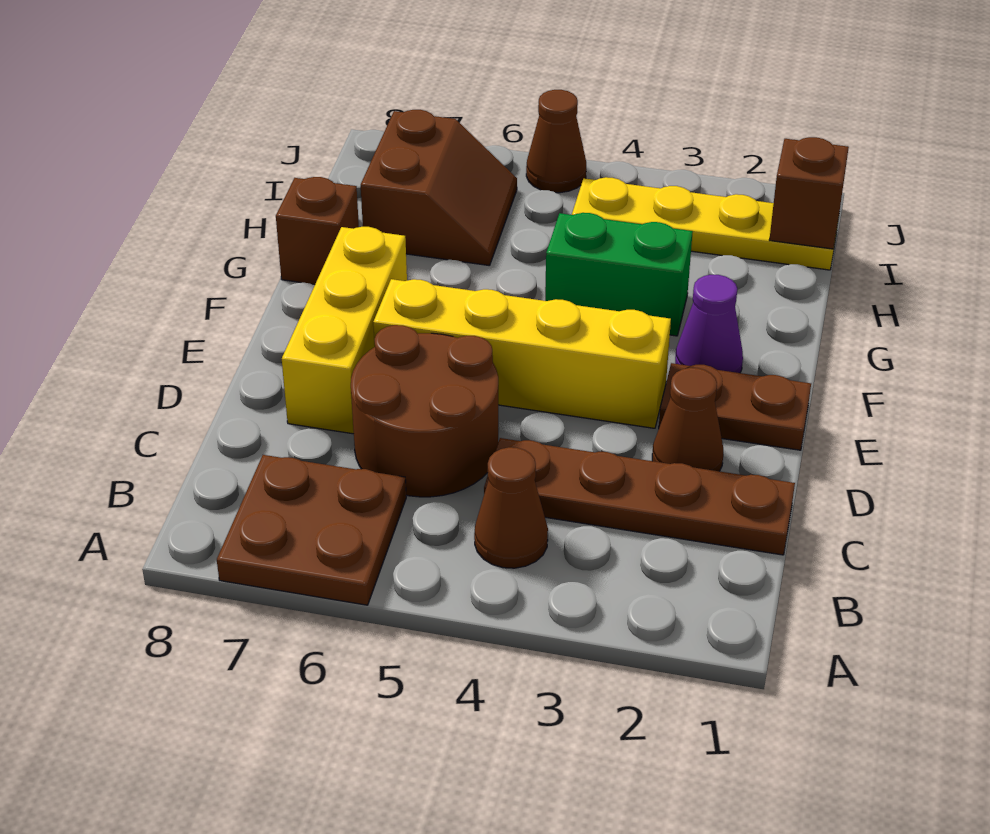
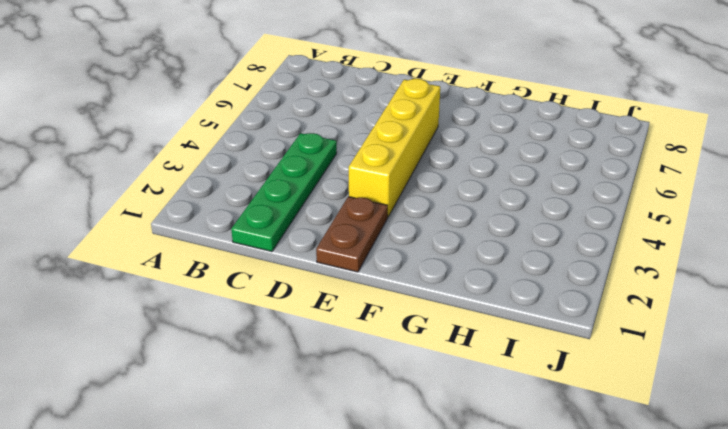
green 1x4 plate [231,133,337,252] -> brown 1x4 plate [484,438,795,555]
none -> brown 2x2 plate [217,455,406,605]
none -> brown 1x1 cone [474,447,548,568]
none -> brown 2x2 round brick [351,325,498,497]

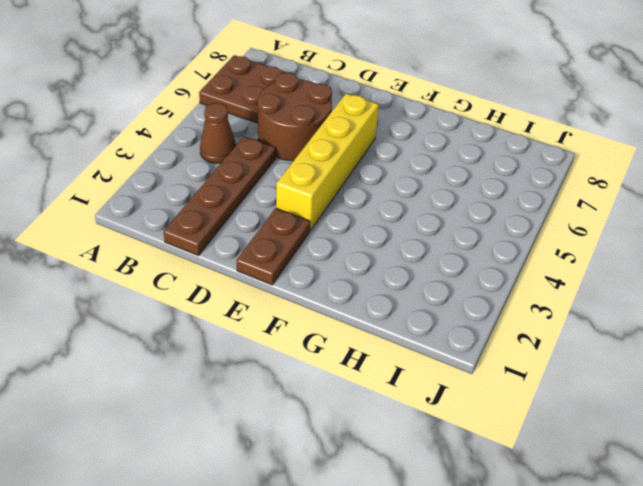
none -> brown 1x1 cone [652,368,723,471]
none -> yellow 1x3 brick [282,227,407,434]
none -> purple 1x1 cone [675,275,743,373]

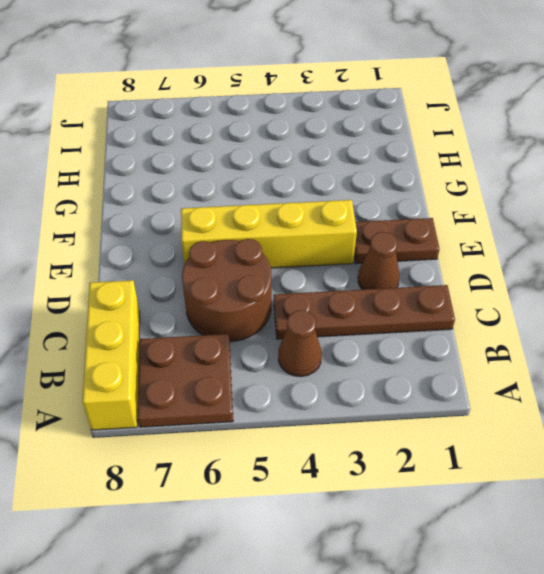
yellow 1x3 brick [82,280,140,430] -> yellow 1x3 brick moved to [282,227,407,434]
none -> purple 1x1 cone [675,275,743,373]
none -> green 1x2 brick [545,213,693,336]
none -> brown 1x1 brick [276,177,359,284]

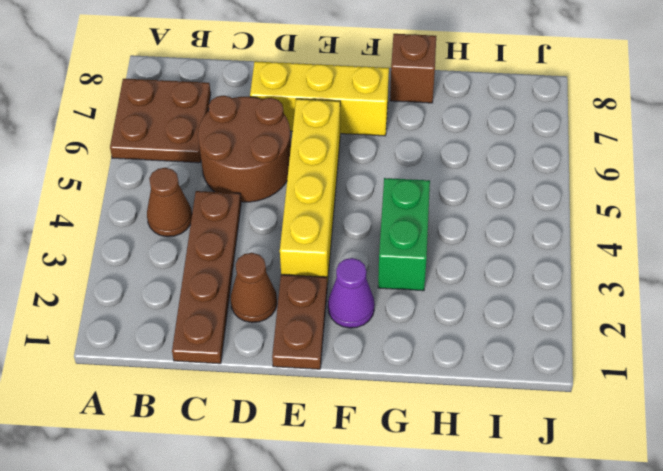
none -> brown 2x2 slope [361,110,517,266]
none -> yellow 1x4 plate [572,177,839,270]
none -> brown 1x1 cone [526,90,586,193]

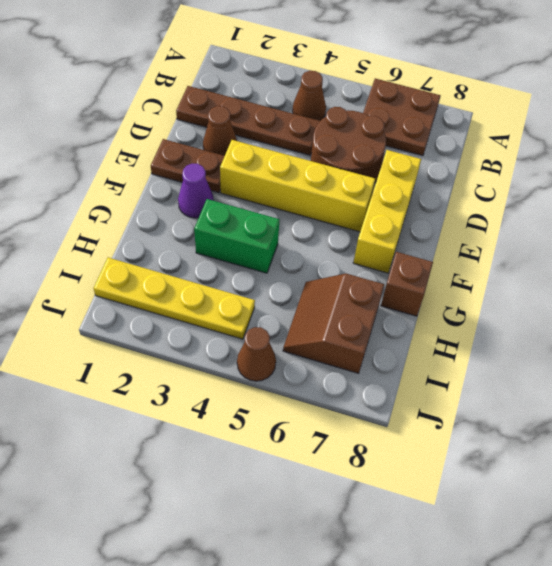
none -> brown 1x1 brick [769,137,849,249]

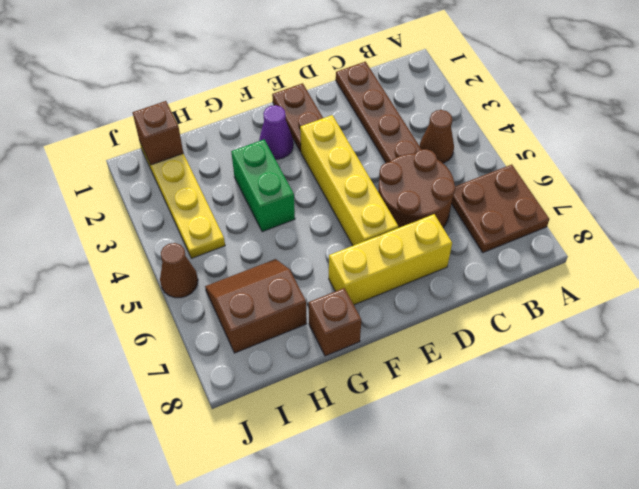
none -> brown 1x1 cone [652,368,723,471]

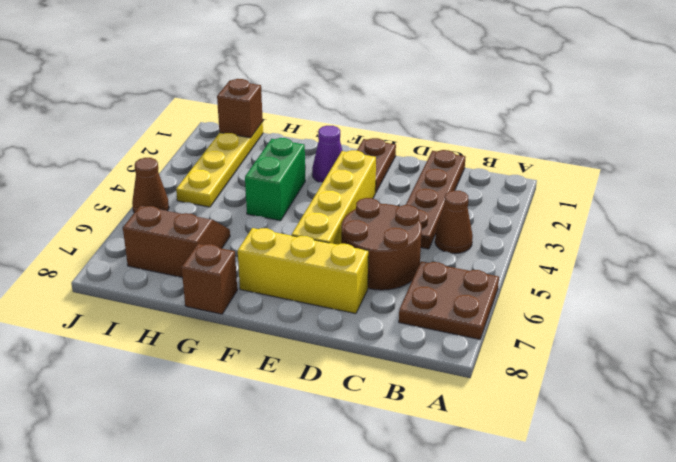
none -> brown 1x1 cone [652,368,723,471]

